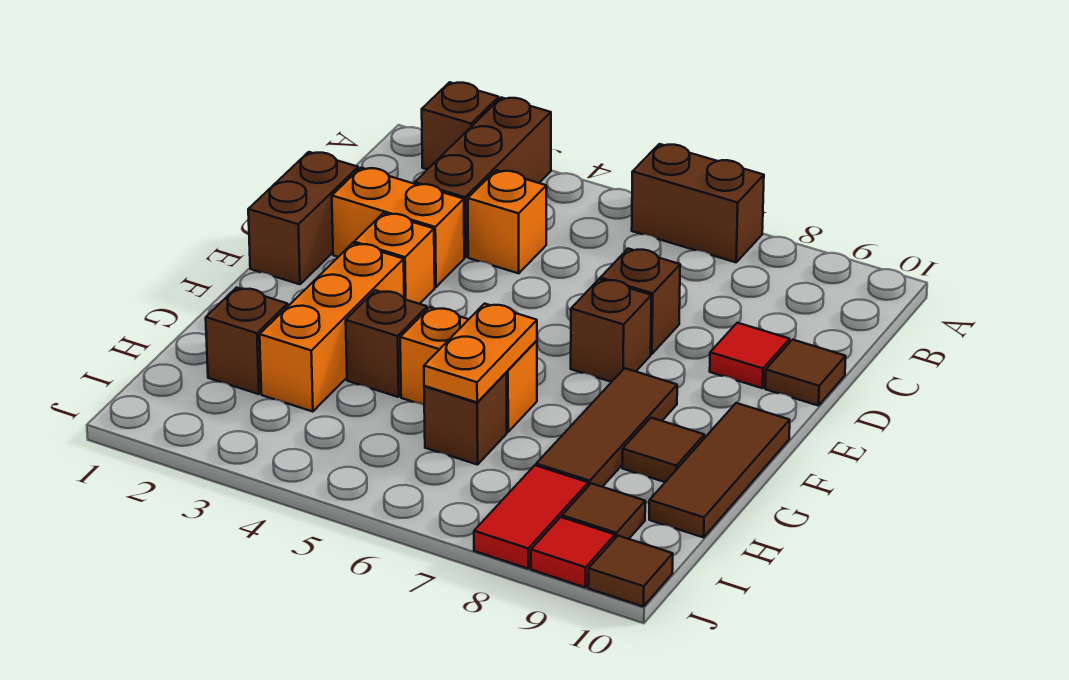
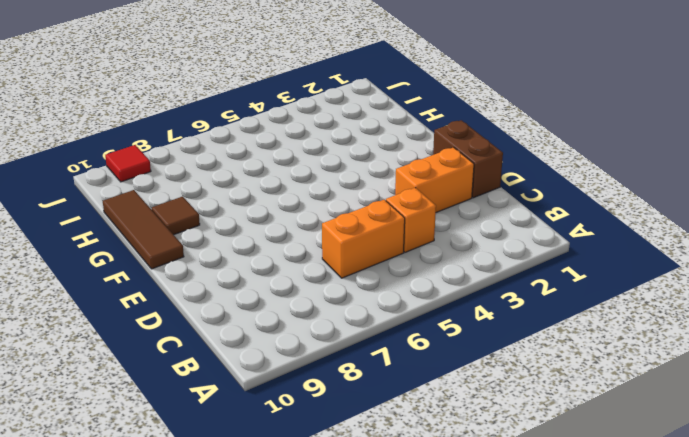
orange 1x2 brick [322,199,405,278] -> orange 1x2 brick moved to [400,307,537,432]
none -> brown 1x1 brick [422,82,499,170]
none -> brown 1x3 brick [415,97,551,257]
none -> brown 1x2 brick [632,144,764,262]

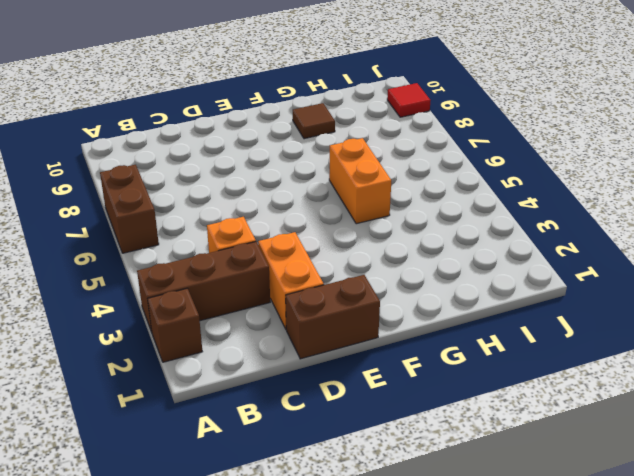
none -> brown 1x1 brick [600,249,680,354]
none -> red 1x1 tile [710,323,790,388]
none -> brown 1x1 tile [765,340,846,406]

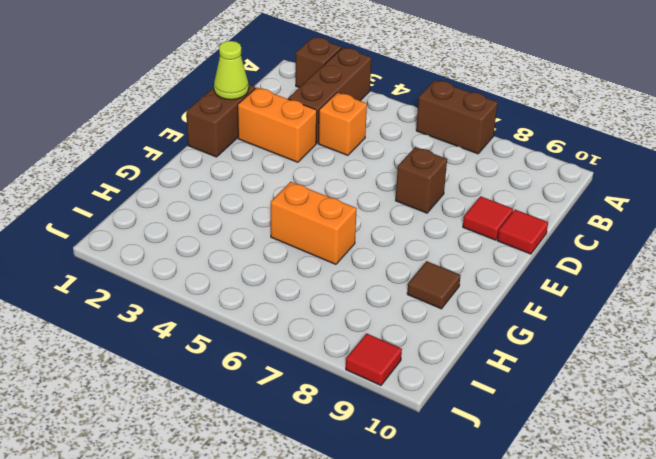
lime 1x1 cone [214,41,249,100] -> none
red 1x1 tile [497,210,548,254] -> brown 1x1 tile [765,340,846,406]
none -> orange 1x1 brick [354,213,435,304]
none -> brown 1x1 brick [571,279,651,382]
none -> orange 1x3 brick [260,243,404,412]

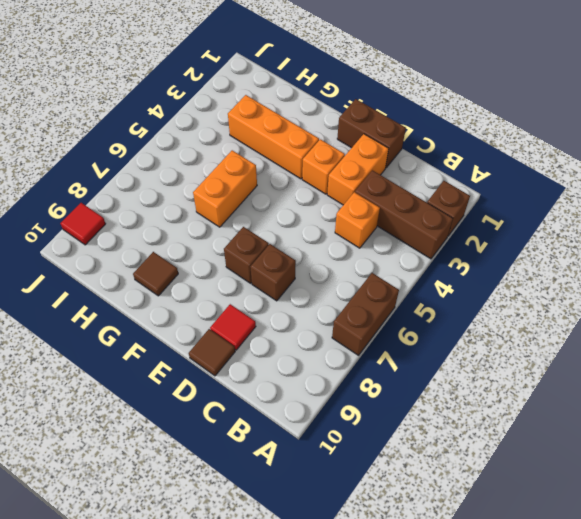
none -> brown 1x3 tile [536,368,677,487]
none -> brown 1x3 tile [649,403,790,537]
none -> brown 1x1 brick [346,290,427,397]

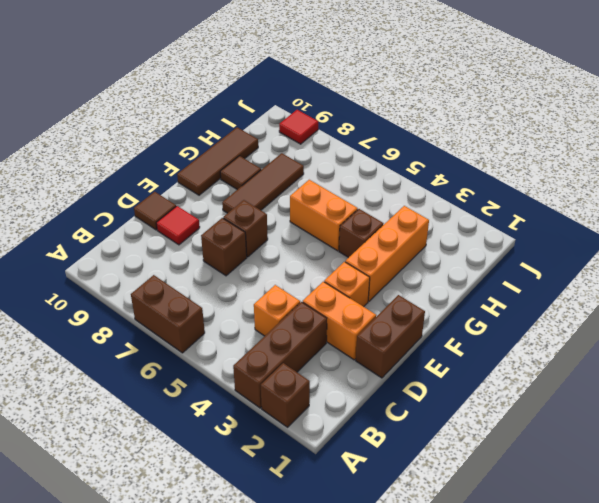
none -> brown 1x1 brick [206,288,288,394]
none -> brown 1x1 brick [424,373,507,465]
none -> red 1x2 tile [474,465,588,569]

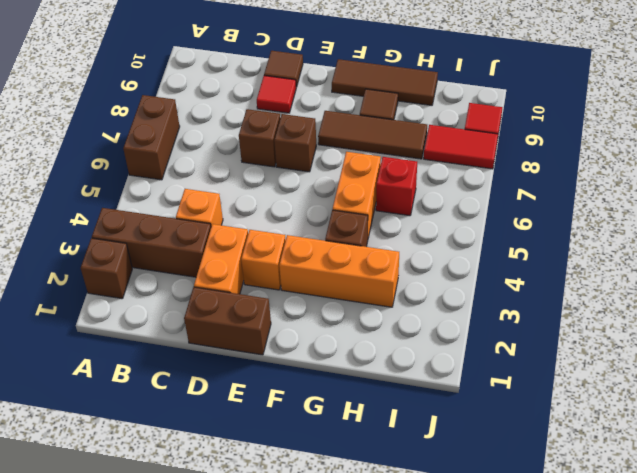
red 1x1 brick [376,157,417,216] -> brown 1x1 brick [424,373,507,465]
none -> brown 1x1 brick [206,288,288,394]
none -> brown 1x1 tile [562,483,645,539]
none -> brown 1x1 tile [588,536,673,607]

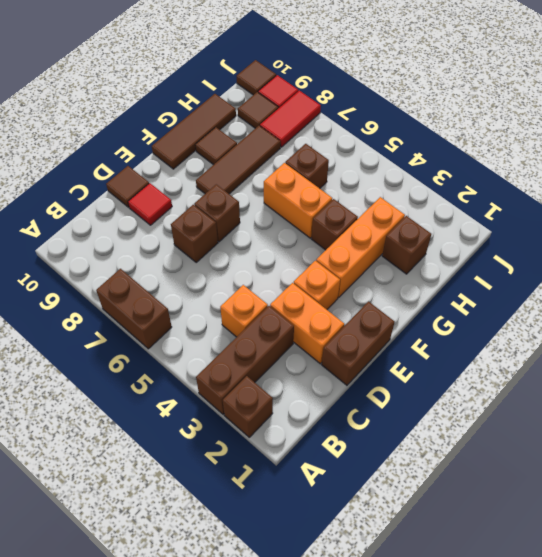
none -> orange 1x2 plate [424,304,537,402]

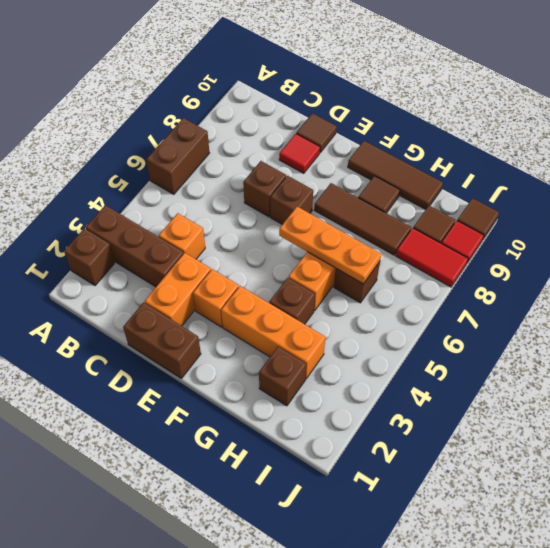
orange 1x3 plate [279,207,381,284] -> orange 1x2 plate [424,304,537,402]

